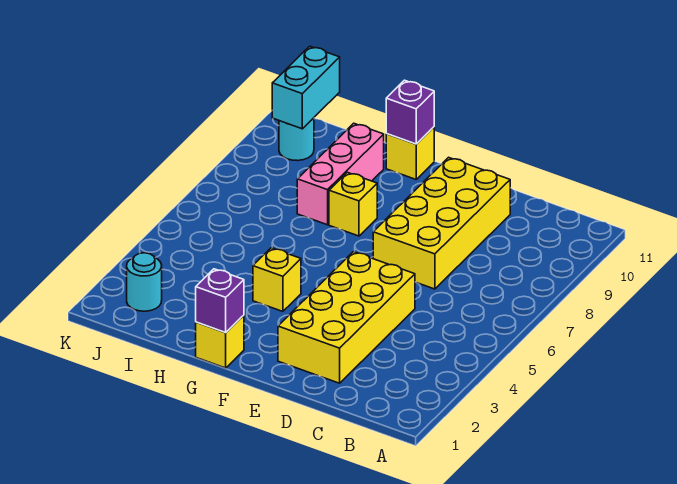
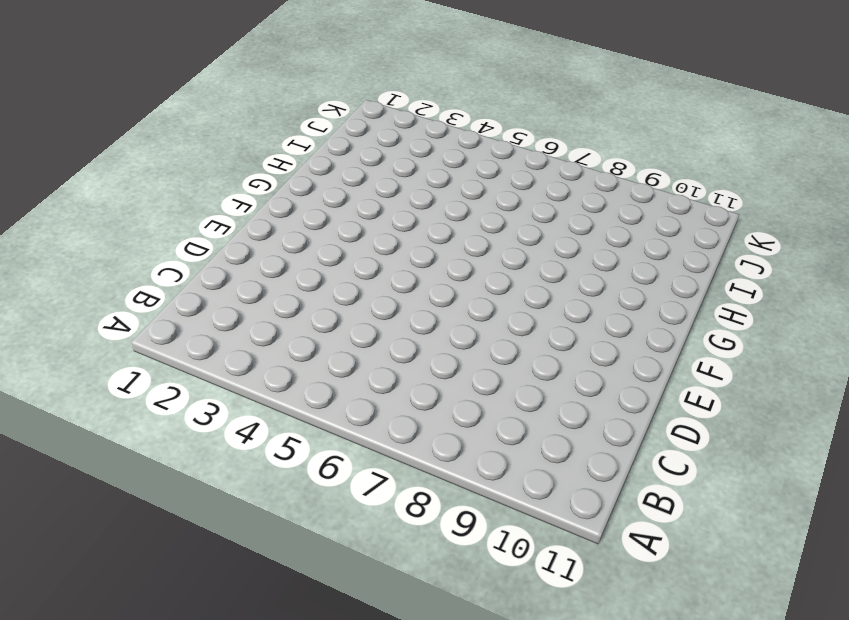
none -> yellow 2x4 brick [278,252,415,383]
none -> yellow 2x4 brick [373,157,510,289]
none -> yellow 1x1 brick [196,315,244,368]

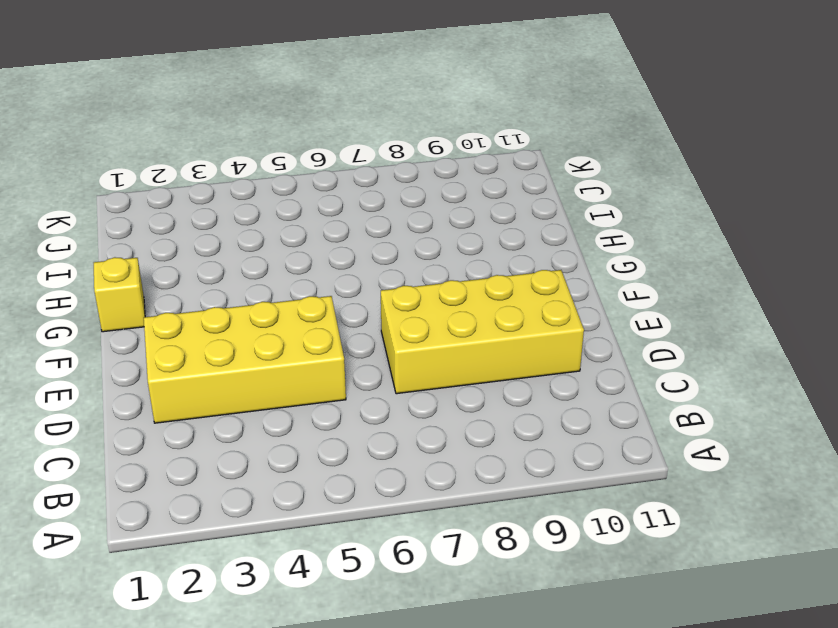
none -> yellow 1x1 brick [253,248,301,311]
none -> yellow 1x1 brick [329,172,377,236]
none -> yellow 1x1 brick [386,127,434,179]

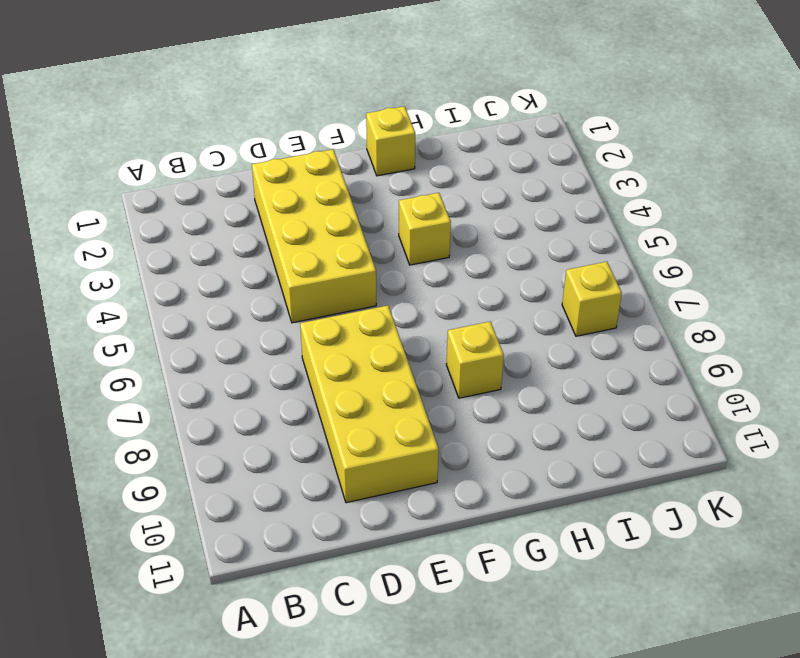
yellow 1x1 brick [562,262,622,336] -> yellow 1x1 brick moved to [386,127,434,179]
none -> pink 1x3 brick [297,123,384,225]
none -> cyan 1x1 round brick [127,253,162,311]
none -> cyan 1x1 round brick [279,118,314,161]

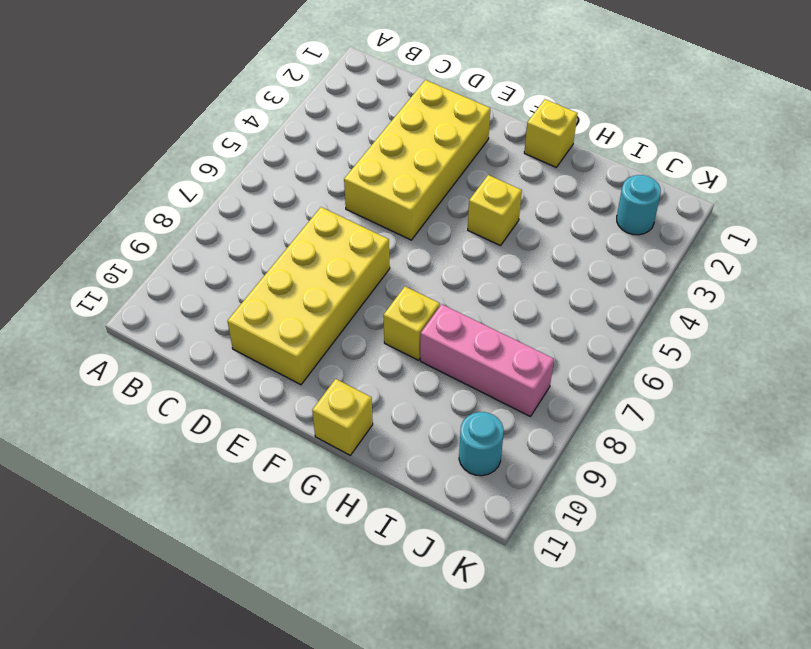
pink 1x3 brick [420,304,554,417] -> pink 1x3 brick turned to [297,123,384,225]
none -> purple 1x1 brick [196,269,244,333]
none -> purple 1x1 brick [386,80,434,144]
none -> cyan 1x2 brick [272,46,340,129]

